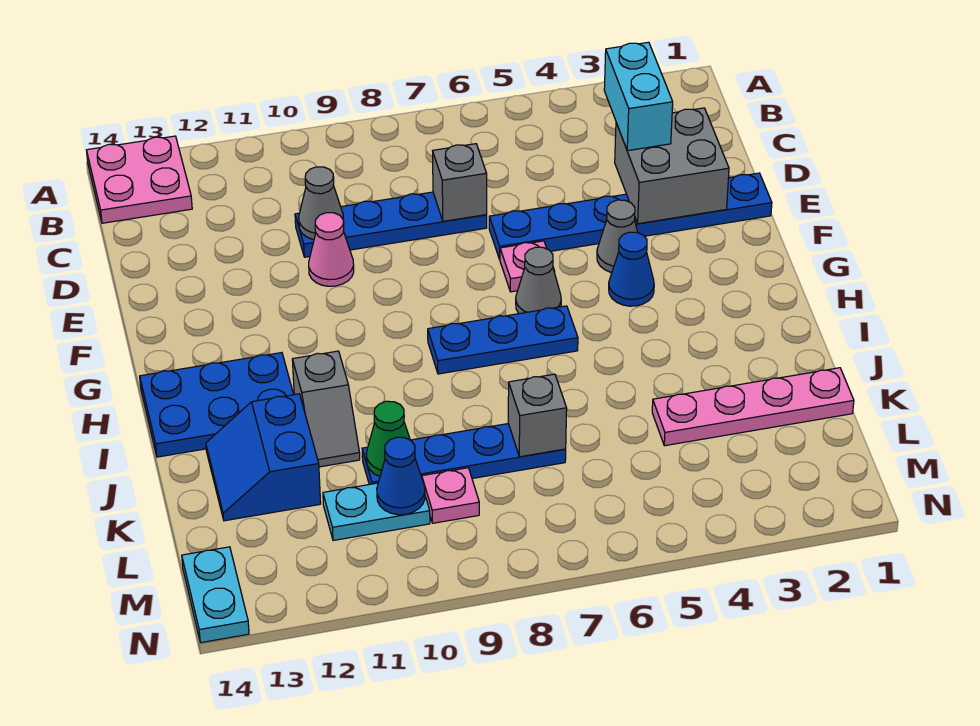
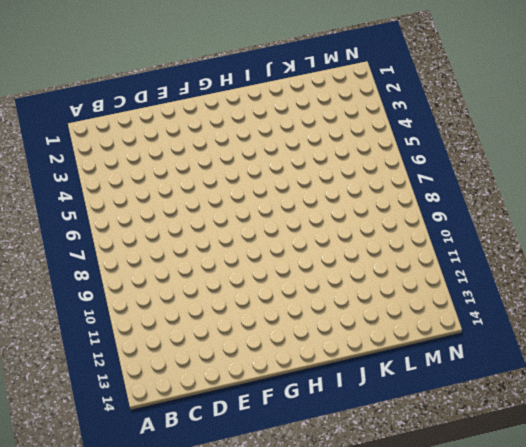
none -> pink 2x2 plate [87,136,192,223]
none -> blue 1x4 plate [295,192,487,257]
none -> blue 1x6 plate [489,173,772,259]

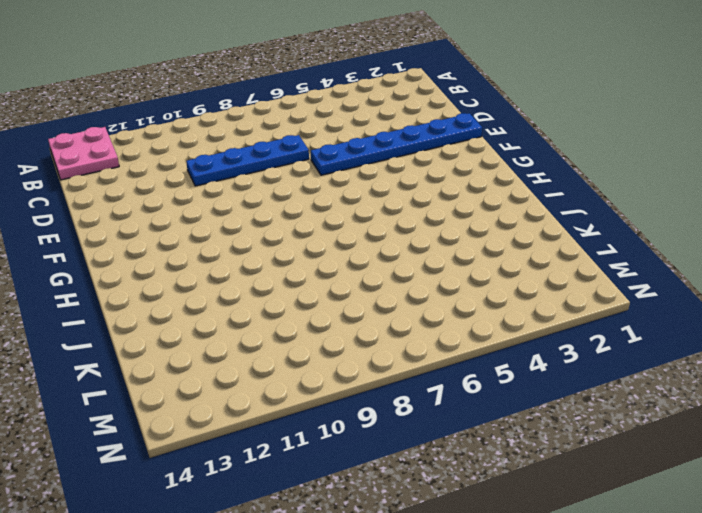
none -> pink 1x1 cone [309,213,354,286]
none -> grey 1x1 cone [597,200,638,273]
none -> pink 1x1 plate [500,241,555,292]

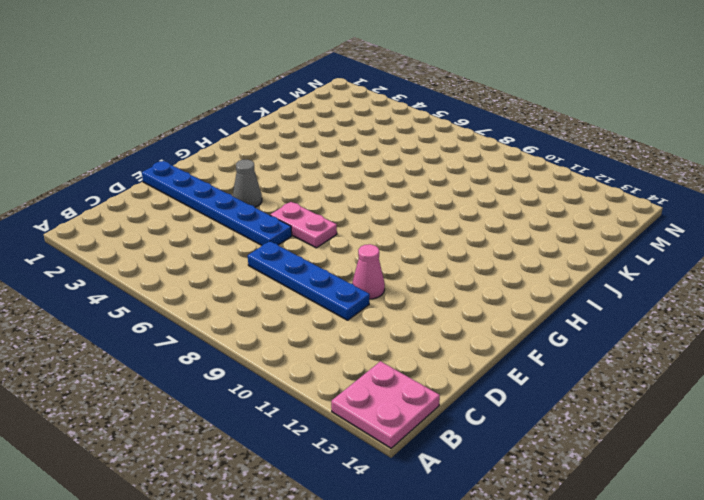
pink 1x2 plate [270,202,337,248] -> pink 1x1 plate [500,241,555,292]
none -> blue 1x1 cone [609,232,654,306]
none -> grey 1x1 cone [516,247,561,314]
none -> blue 1x3 plate [428,306,578,374]

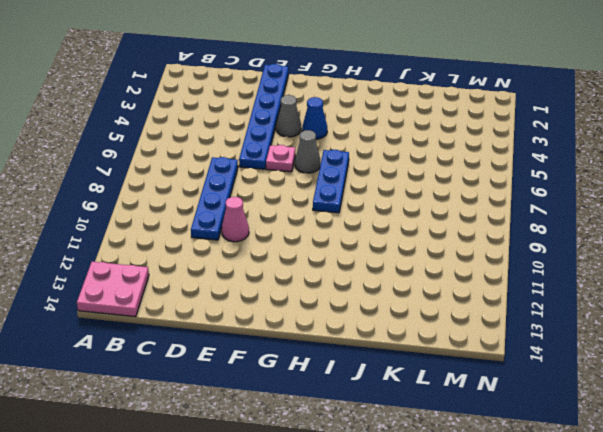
none -> blue 2x3 plate [140,353,294,457]
none -> grey 1x2 slope [292,351,360,467]
none -> blue 2x2 slope [206,394,321,521]

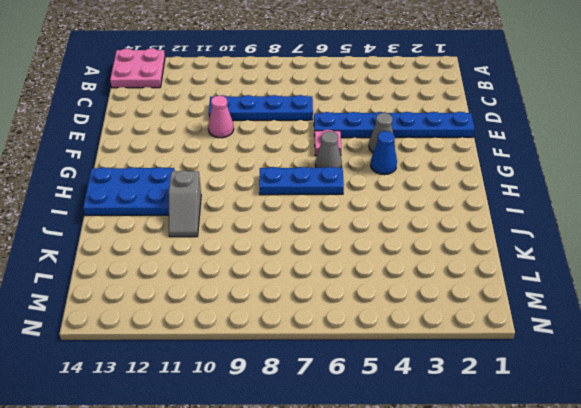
none -> blue 2x2 slope [206,394,321,521]
none -> pink 1x4 plate [652,368,854,446]
none -> blue 1x4 plate [362,424,566,485]

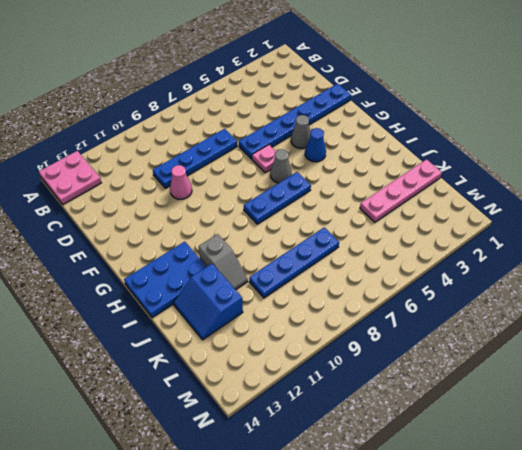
none -> pink 1x1 plate [422,468,479,523]
none -> cyan 1x2 plate [323,483,430,541]
none -> cyan 1x2 plate [182,547,249,643]

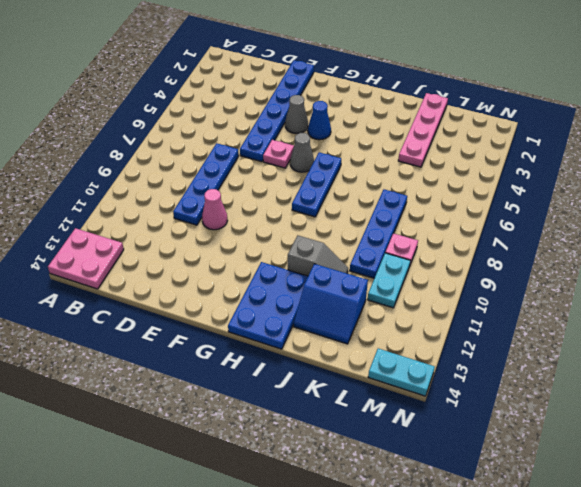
none -> grey 2x2 brick [615,108,729,224]
none -> grey 1x1 brick [433,144,487,221]
none -> grey 1x1 cone [299,167,344,240]

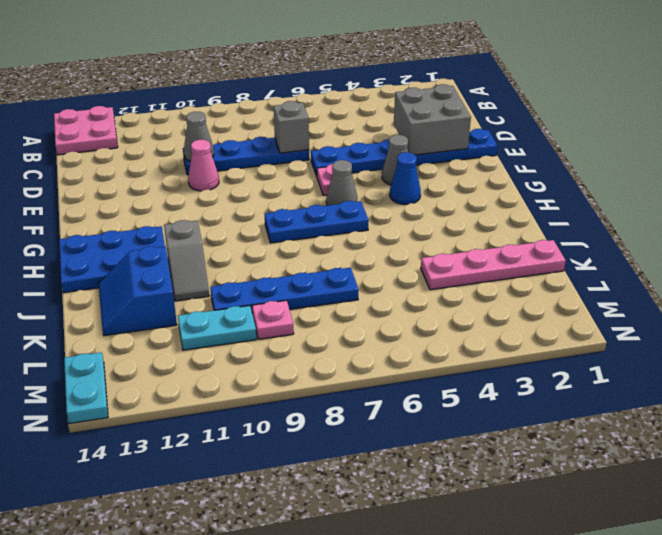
none -> grey 1x1 brick [508,374,567,457]
none -> green 1x1 cone [366,401,410,476]
none -> blue 1x1 cone [377,437,425,515]

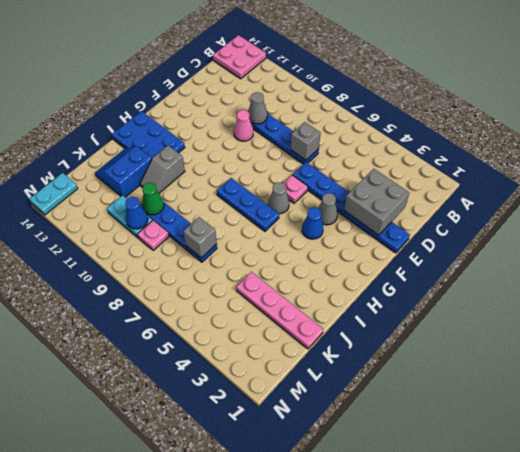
none -> cyan 1x2 brick [604,42,673,151]

